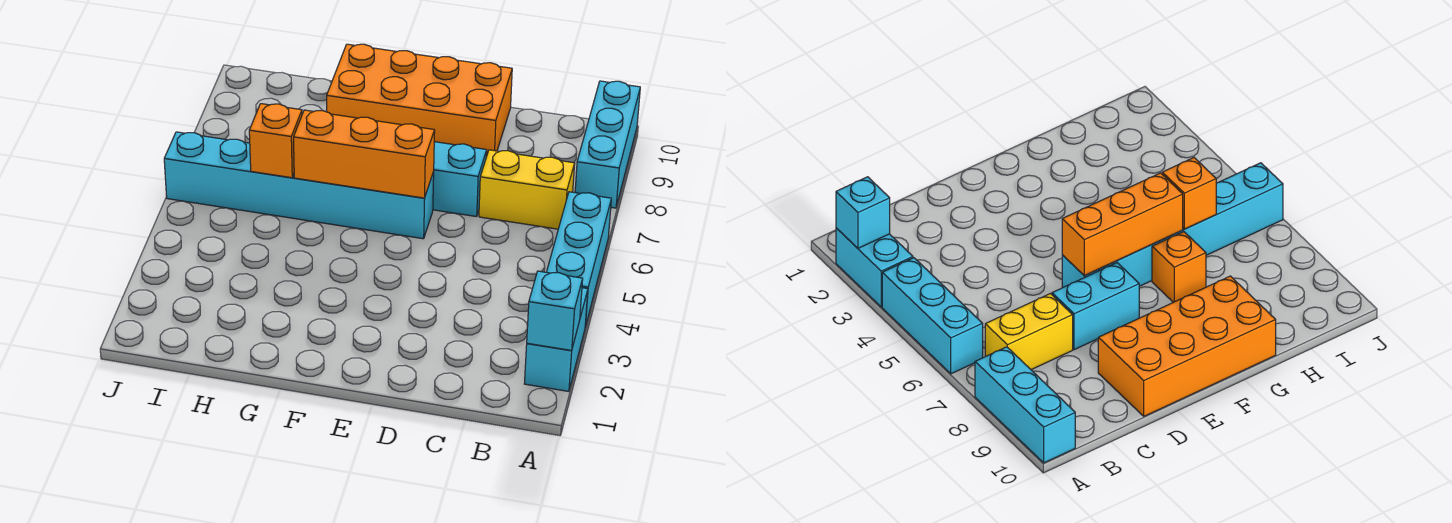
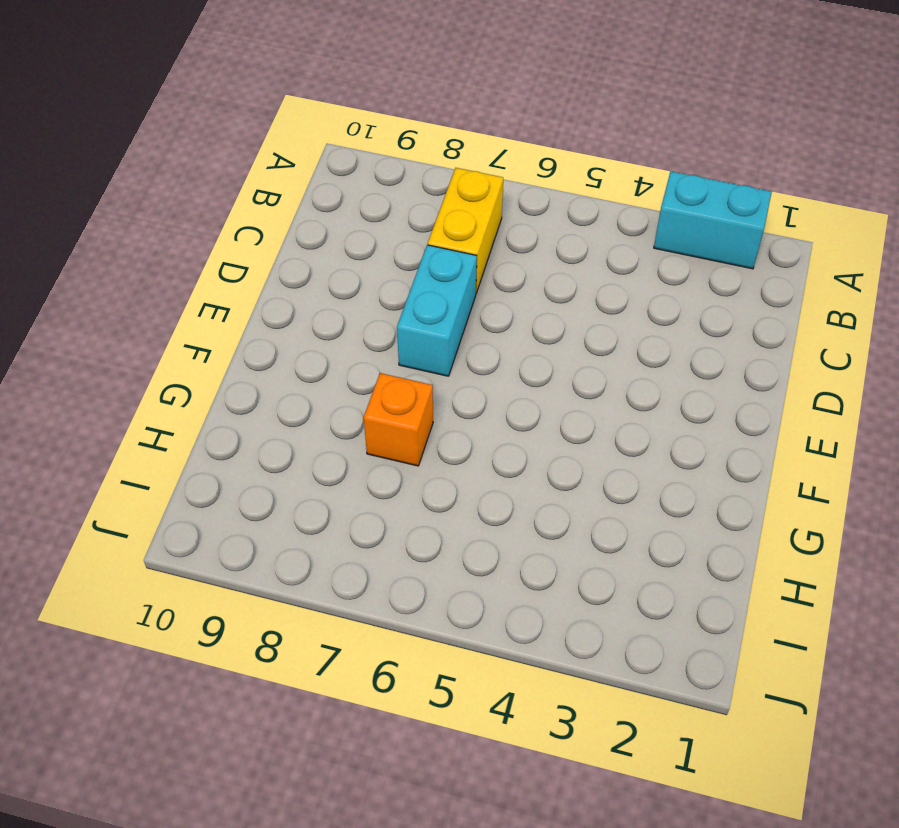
none -> cyan 1x3 brick [547,192,611,326]
none -> cyan 1x3 brick [575,81,640,208]

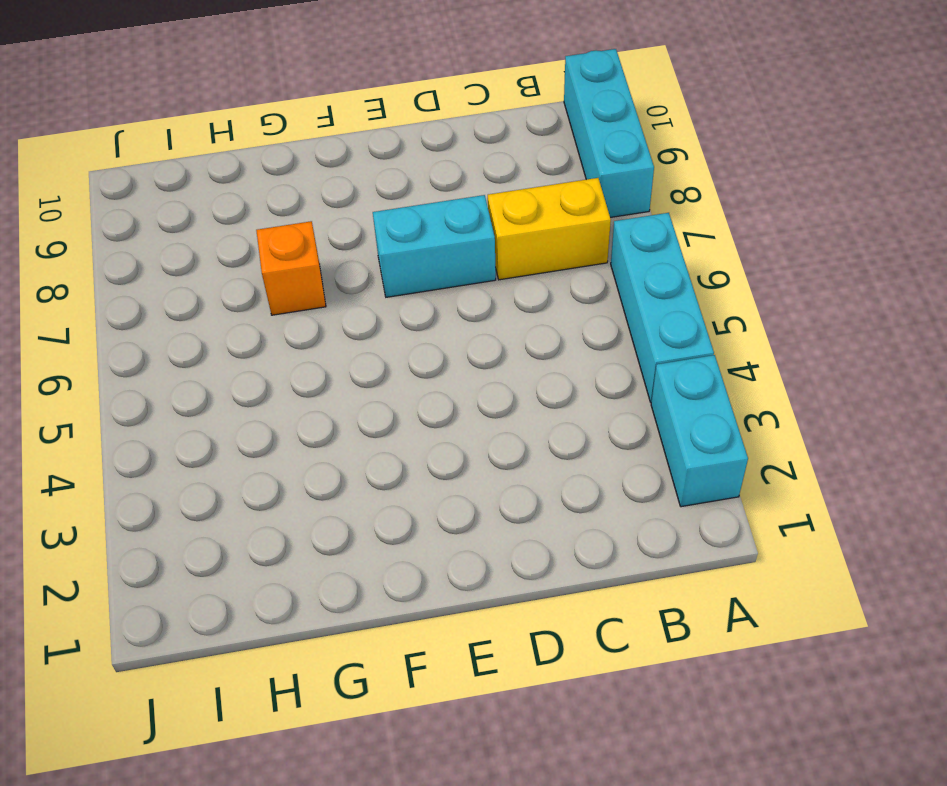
none -> orange 2x4 brick [327,44,512,157]
none -> cyan 1x6 brick [164,132,434,239]

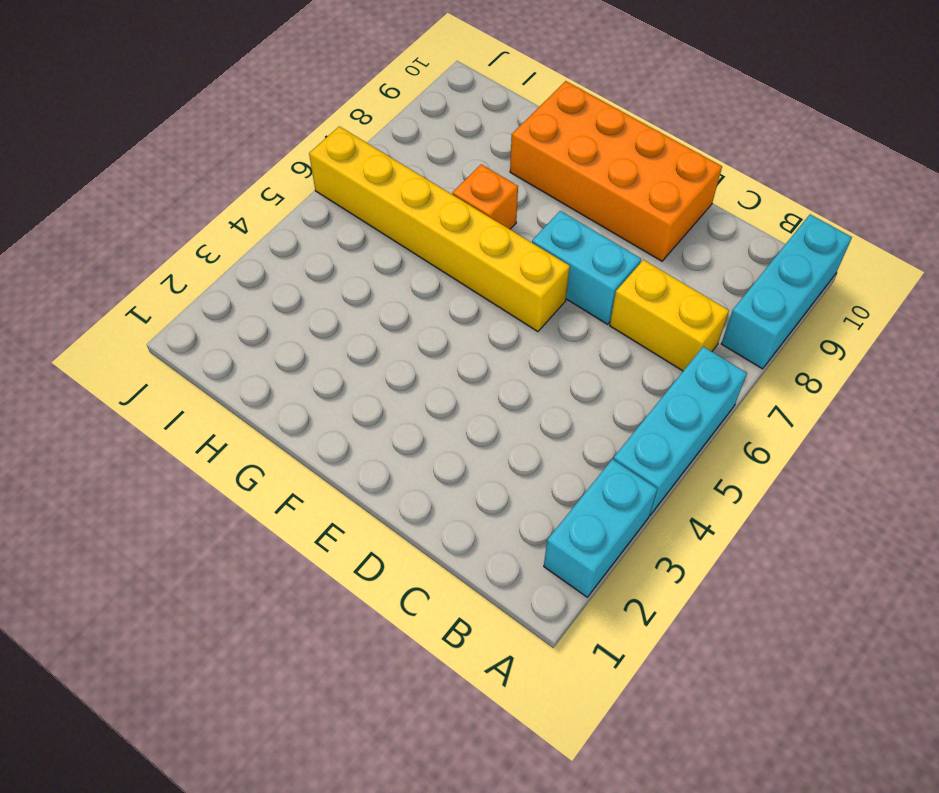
yellow 1x6 brick [309,126,570,332] -> cyan 1x6 brick [164,132,434,239]
none -> cyan 1x1 brick [527,271,583,350]
none -> orange 1x3 brick [294,110,435,198]

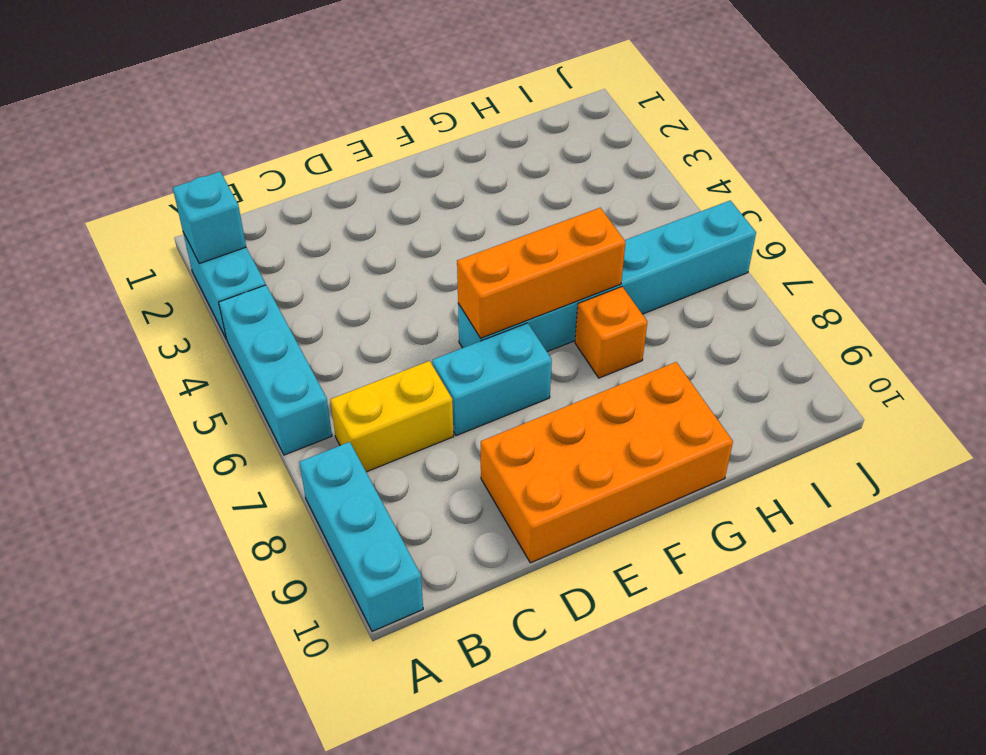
none -> orange 1x1 brick [249,104,302,178]

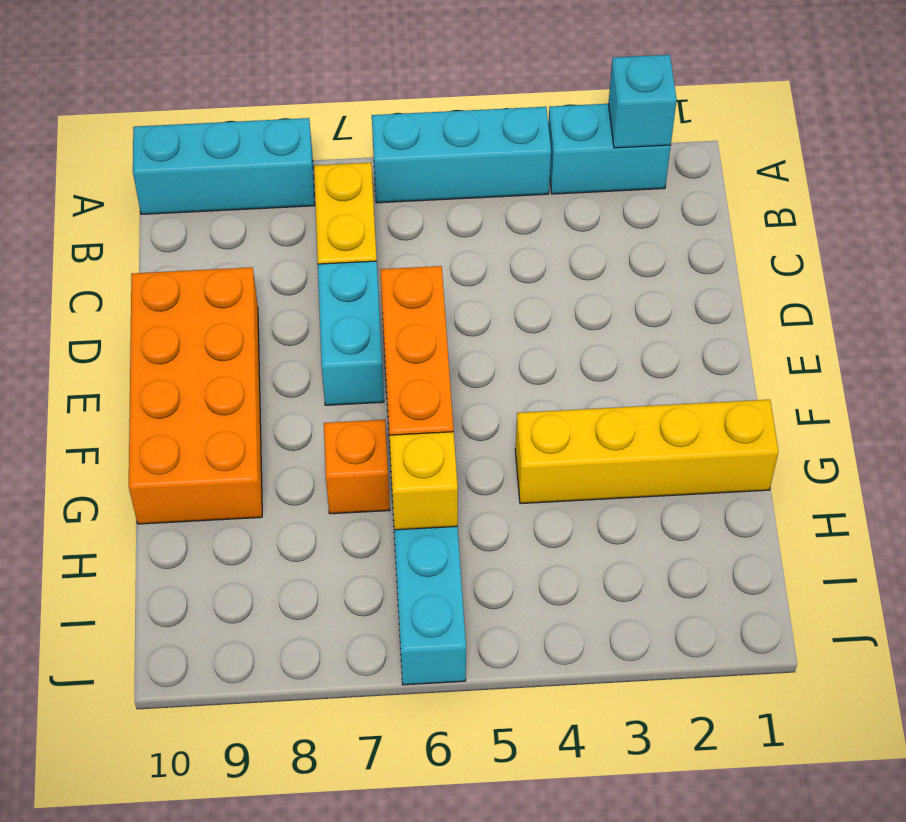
yellow 1x4 brick [515,400,778,504] -> none
yellow 1x1 brick [390,432,458,530] -> orange 1x1 brick [249,104,302,178]

